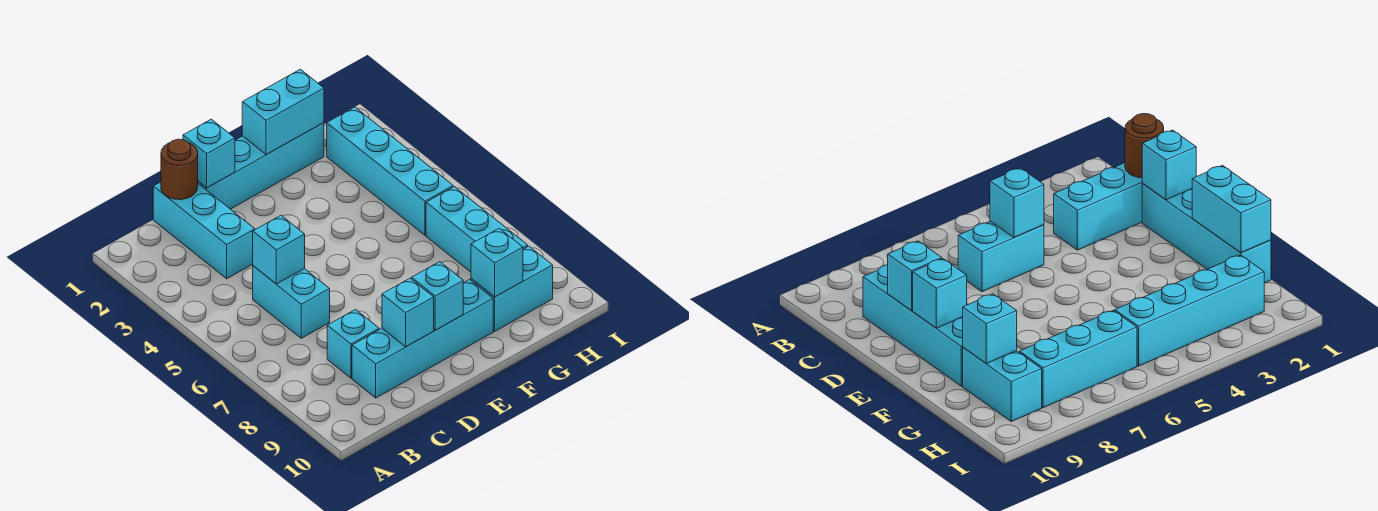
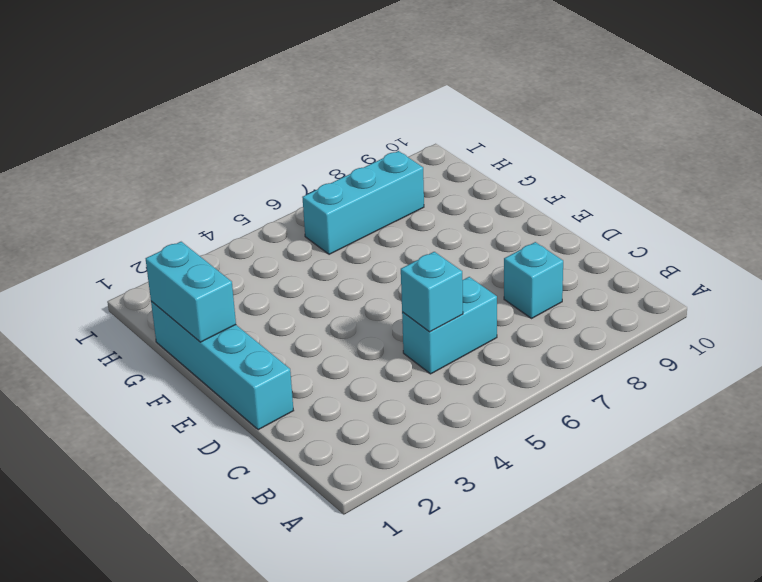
none -> cyan 1x3 brick [153,182,255,279]
none -> cyan 1x4 brick [352,280,493,398]
none -> cyan 1x2 brick [471,246,553,331]

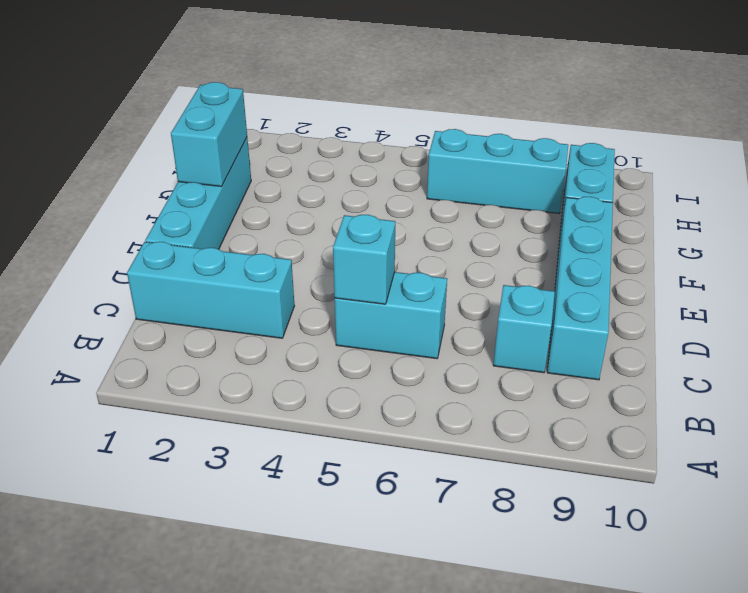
none -> cyan 1x4 brick [327,107,453,235]
none -> brown 1x1 round brick [161,139,198,200]
none -> cyan 1x1 brick [183,119,235,188]

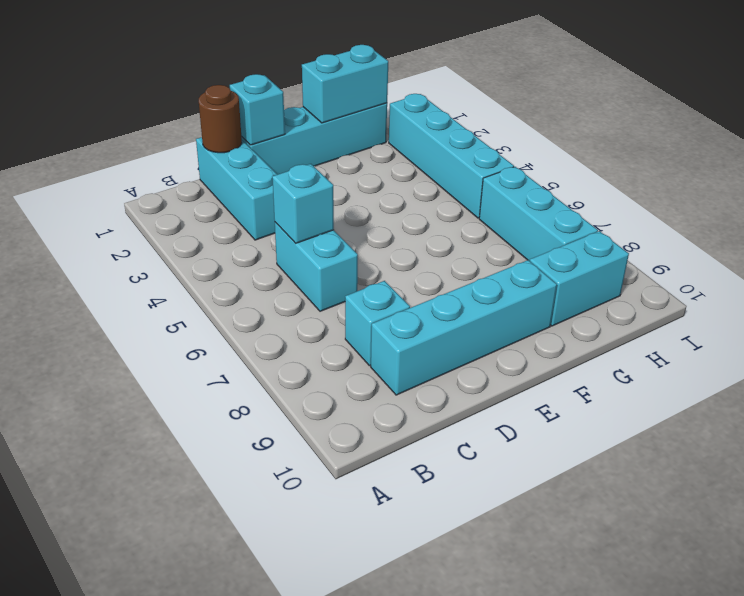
none -> cyan 1x1 brick [382,278,434,347]
none -> cyan 1x1 brick [412,262,463,330]
none -> cyan 1x1 brick [471,228,523,297]

